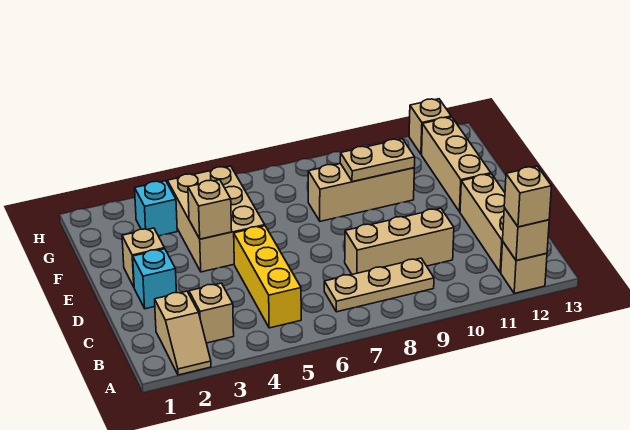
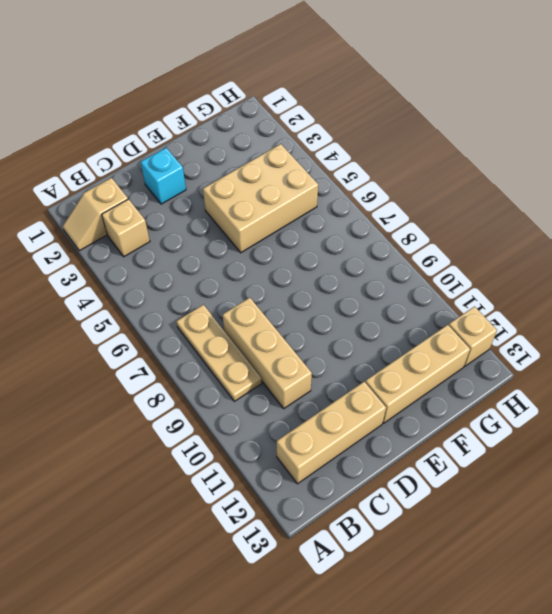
none -> tan 1x1 brick [501,242,547,293]
none -> yellow 1x3 brick [234,226,301,328]
none -> tan 1x1 brick [122,228,165,287]

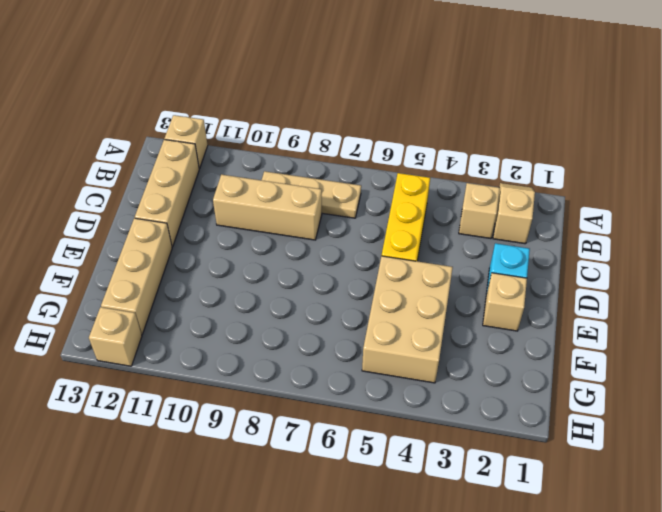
none -> tan 1x3 brick [308,164,414,221]
none -> cyan 1x1 brick [135,181,177,236]
none -> tan 1x1 brick [503,208,549,261]

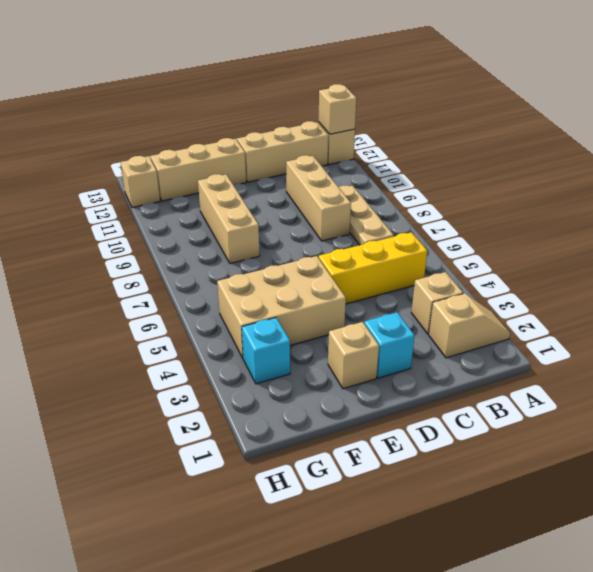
none -> tan 1x1 brick [188,180,232,239]
none -> tan 1x2 plate [340,139,415,182]
none -> tan 1x1 brick [504,166,552,227]

